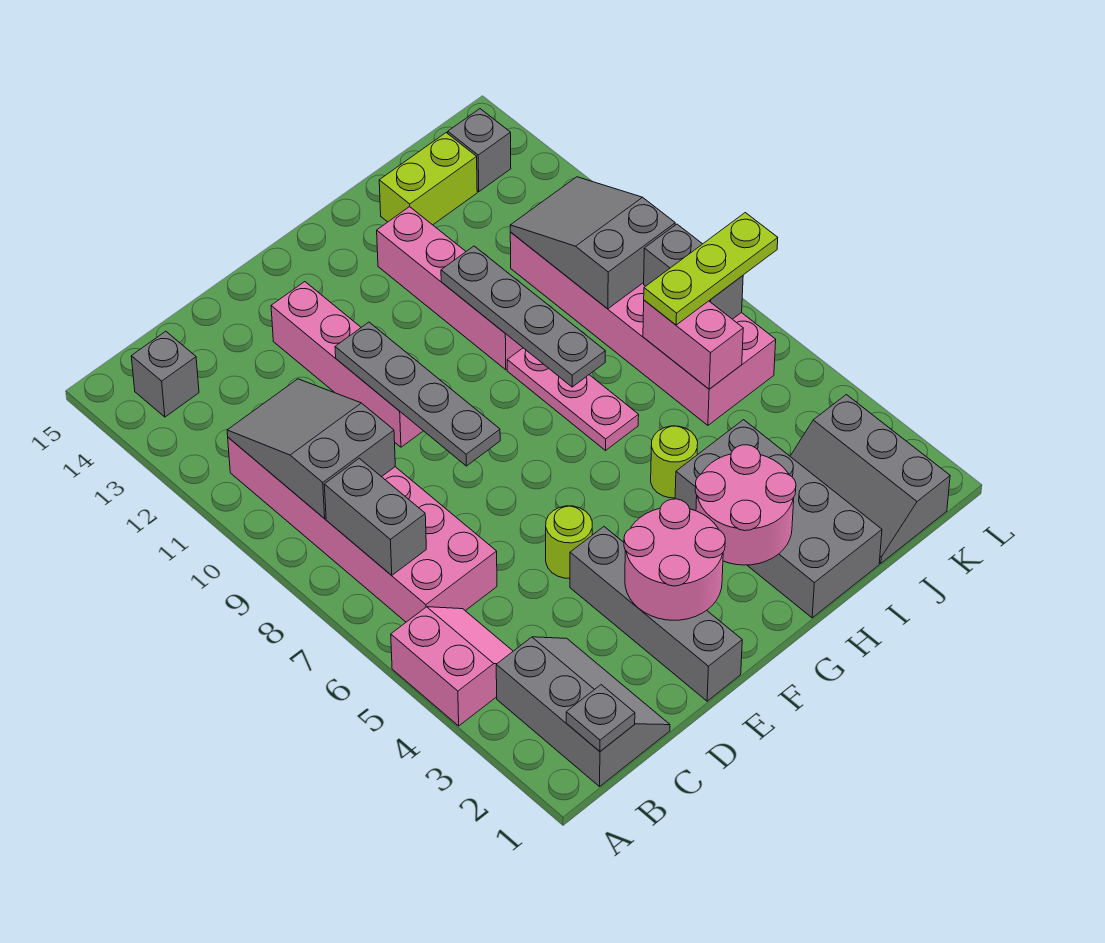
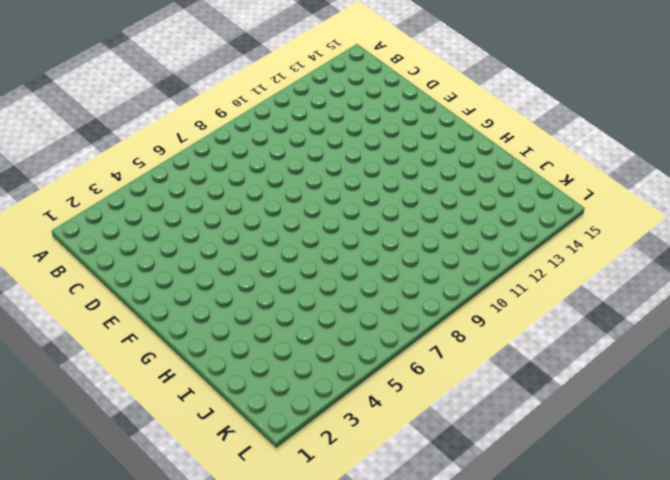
none -> pink 2x2 slope [391,607,513,726]
none -> grey 2x3 slope [496,637,670,786]
none -> pink 2x6 brick [228,438,497,622]

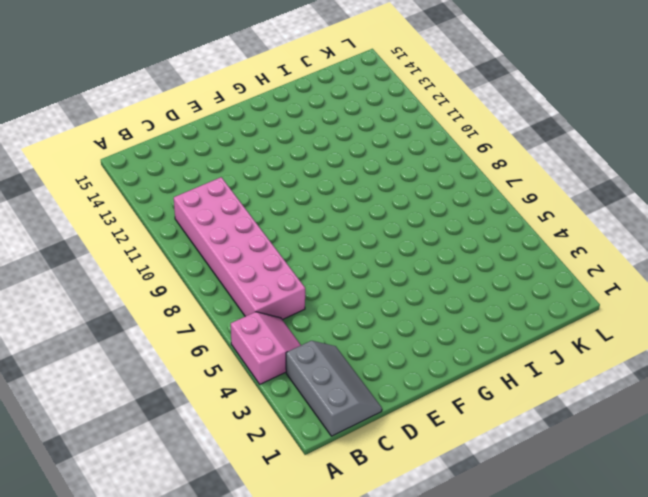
none -> grey 1x1 brick [131,331,199,417]
none -> grey 1x4 brick [570,527,742,701]
none -> lime 1x1 round brick [546,506,592,578]

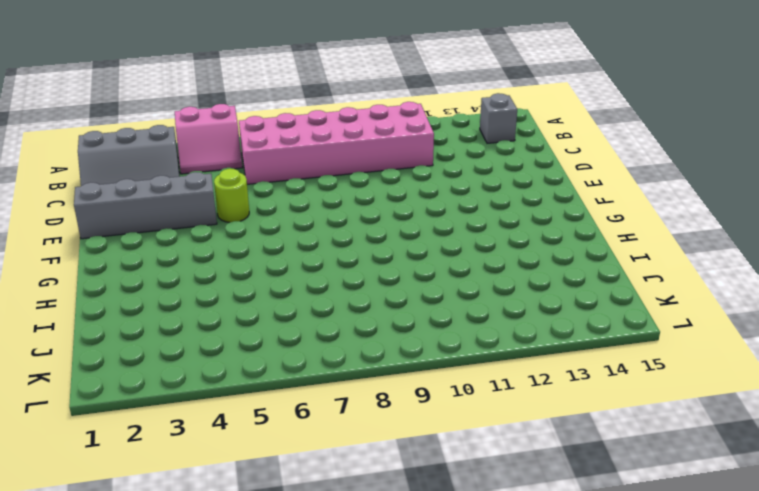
none -> pink 1x4 brick [271,282,423,447]
none -> grey 2x4 brick [675,420,882,618]
none -> lime 1x1 round brick [651,426,698,498]

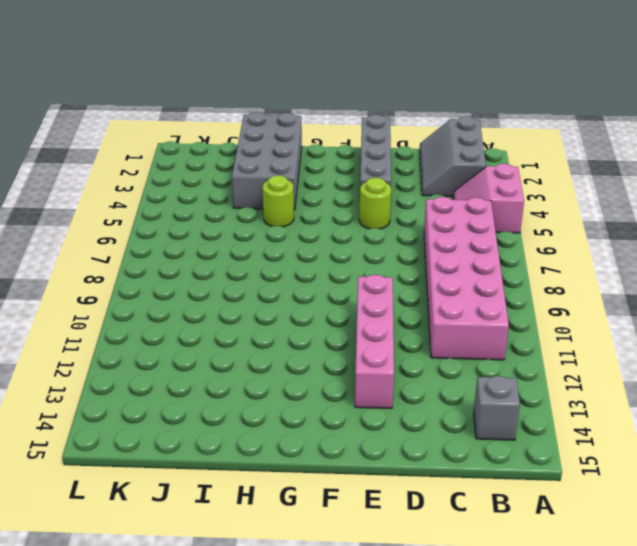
none -> pink 1x3 plate [507,348,639,450]
none -> pink 1x4 brick [377,207,523,370]
none -> lime 1x2 brick [379,133,477,225]

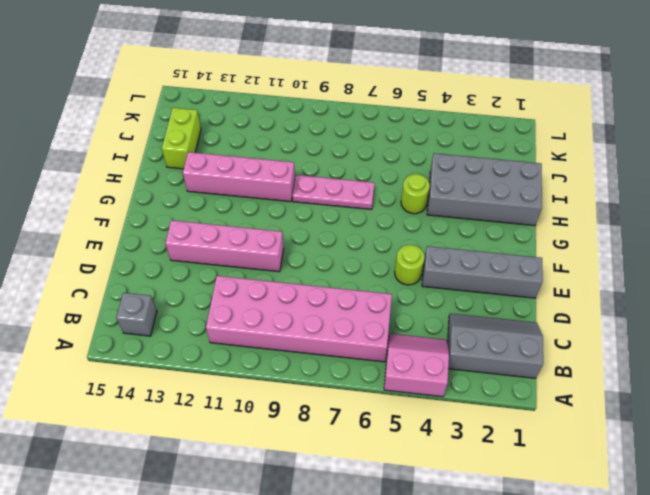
none -> grey 2x3 slope [790,395,950,563]
none -> pink 2x6 brick [510,232,776,425]
none -> grey 1x1 brick [448,109,511,192]

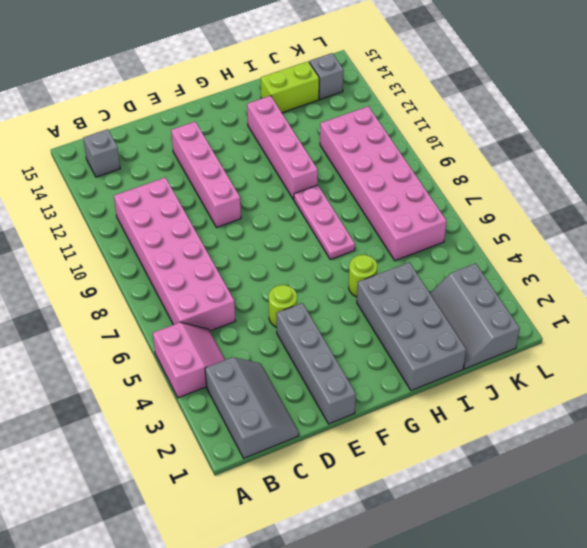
none -> grey 1x1 plate [566,685,635,751]
none -> grey 1x2 brick [324,458,426,575]
none -> grey 2x3 slope [227,379,395,519]

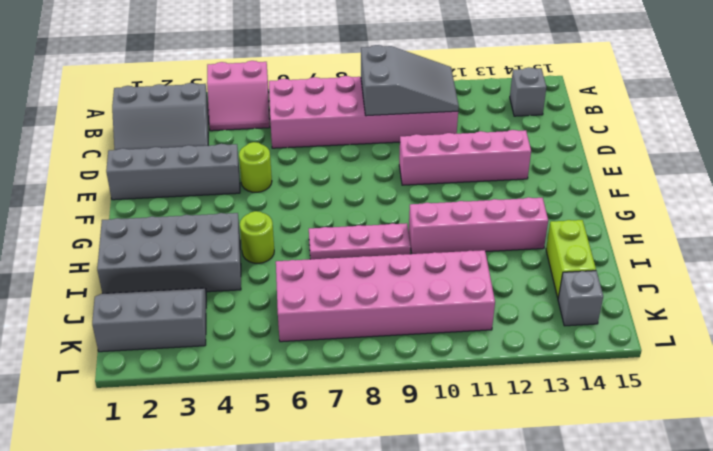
none -> grey 1x1 plate [566,685,635,751]
none -> grey 1x2 brick [324,458,426,575]
none -> pink 2x2 round brick [624,499,725,620]

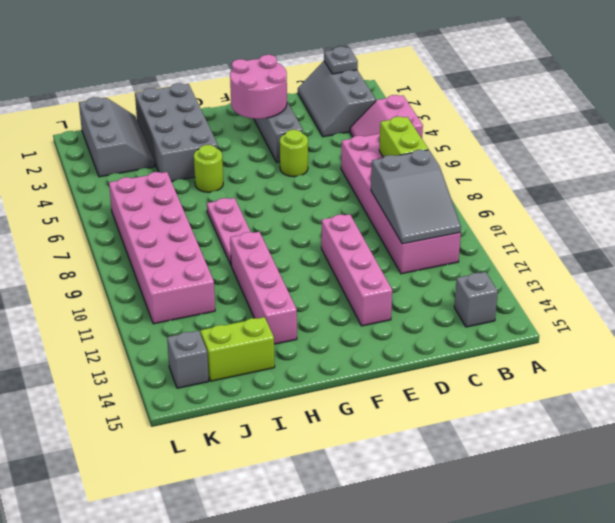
lime 1x2 brick [379,117,428,157] -> grey 1x2 brick [324,458,426,575]
none -> grey 1x4 plate [335,322,500,466]
none -> pink 2x2 round brick [695,445,796,565]
none -> grey 1x4 plate [441,246,605,387]

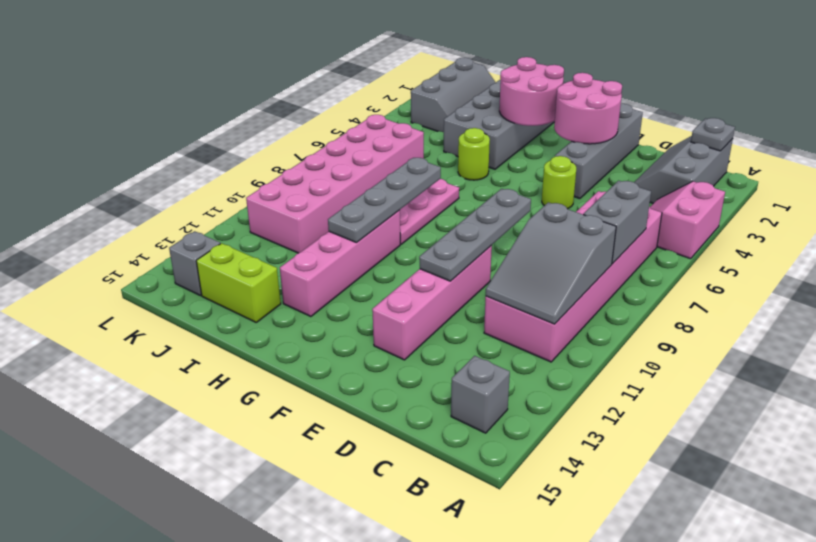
none -> pink 1x2 brick [643,300,743,389]
none -> grey 2x3 slope [510,177,675,309]
none -> grey 1x2 brick [644,224,743,319]

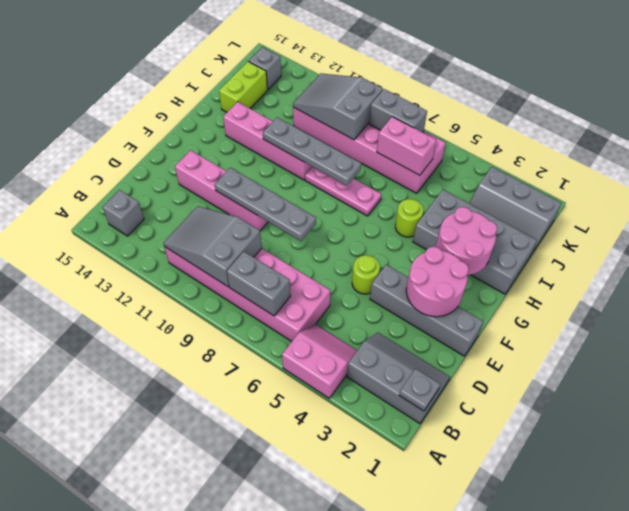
none -> lime 1x3 plate [644,213,778,325]

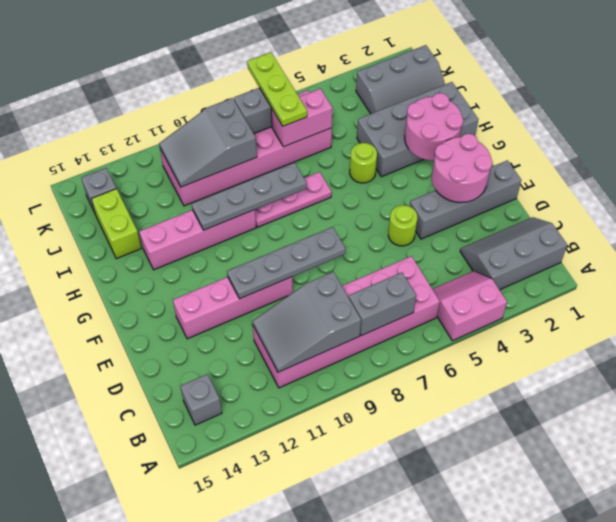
none -> grey 1x1 plate [566,685,635,751]

